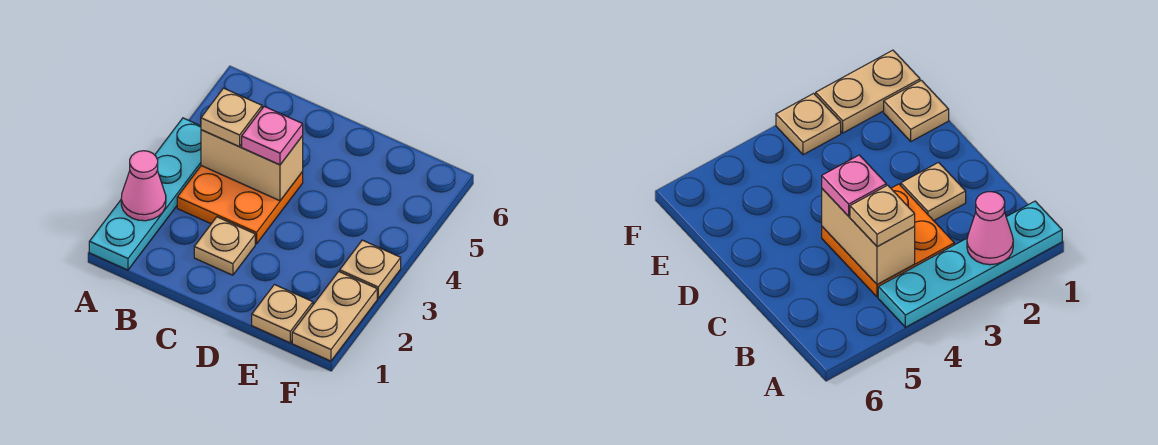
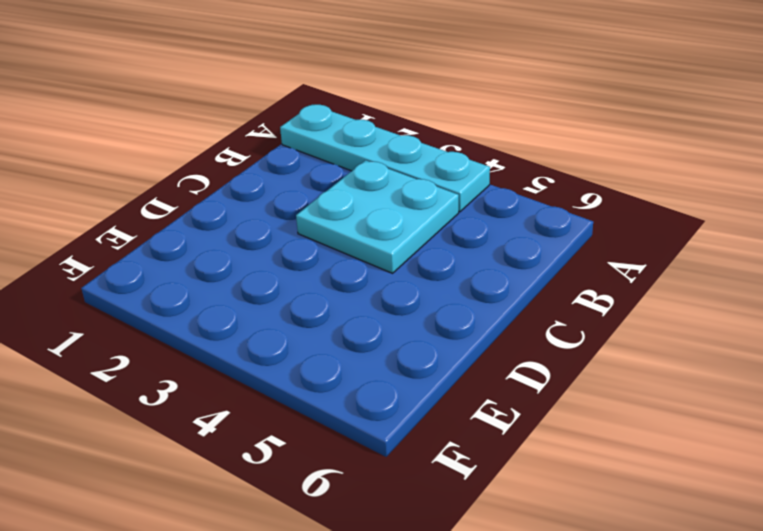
cyan 2x2 plate [296,160,459,273] -> orange 2x2 plate [177,166,303,244]
none -> tan 1x1 plate [194,217,255,275]
none -> tan 1x1 plate [252,285,313,343]

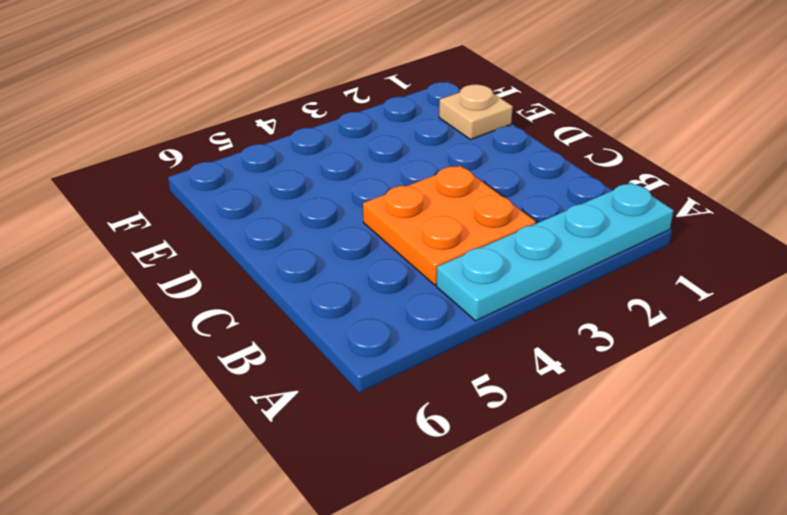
none -> tan 1x1 plate [194,217,255,275]
none -> tan 1x2 plate [292,271,377,361]

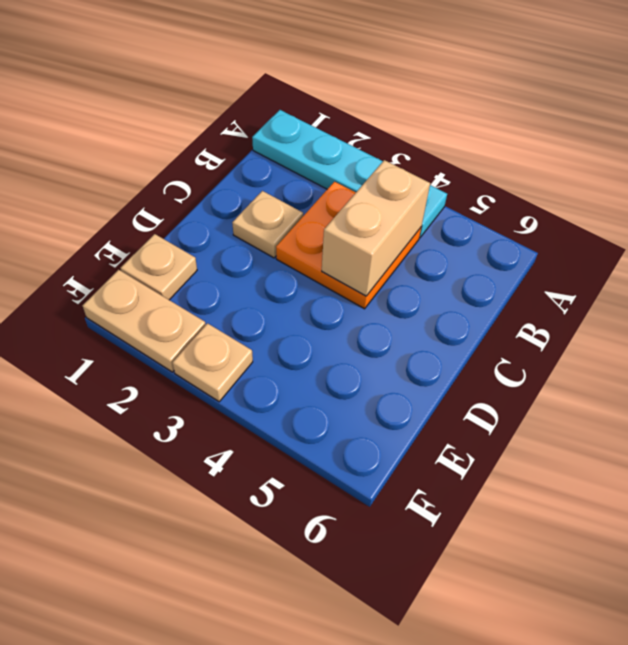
none -> pink 1x1 cone [121,151,166,221]
none -> tan 1x1 plate [201,88,262,147]

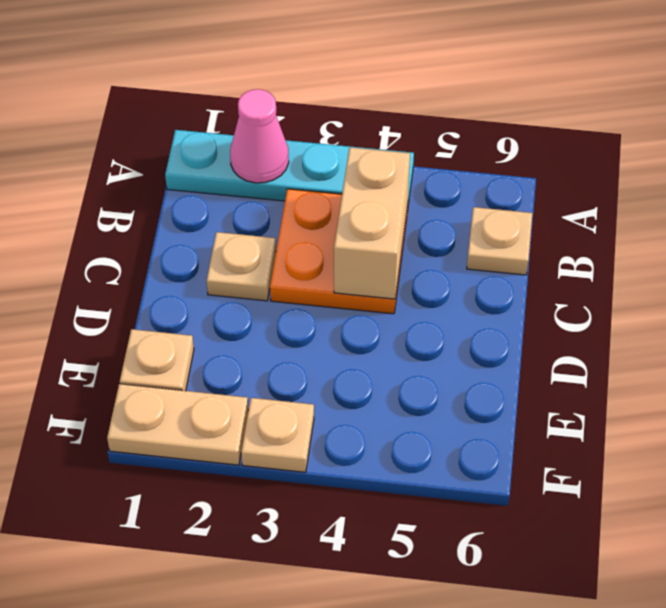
tan 1x1 plate [467,207,532,275] -> tan 1x1 plate moved to [201,88,262,147]
none -> pink 1x1 plate [242,106,303,165]

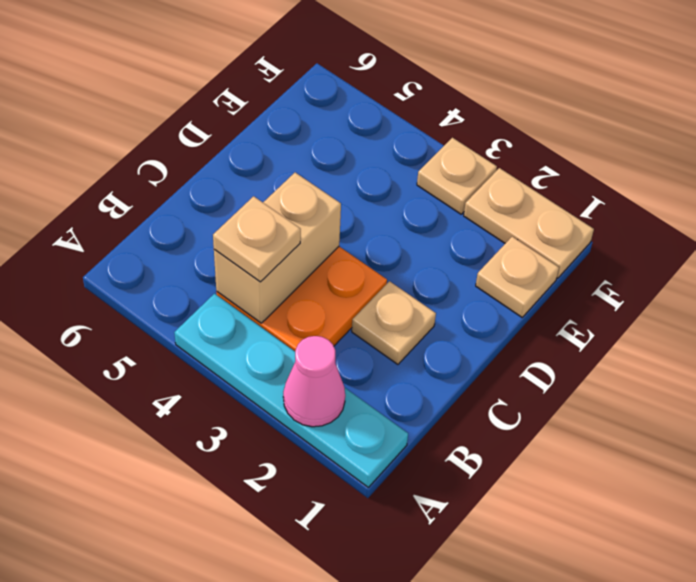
none -> pink 1x1 plate [242,106,303,165]

